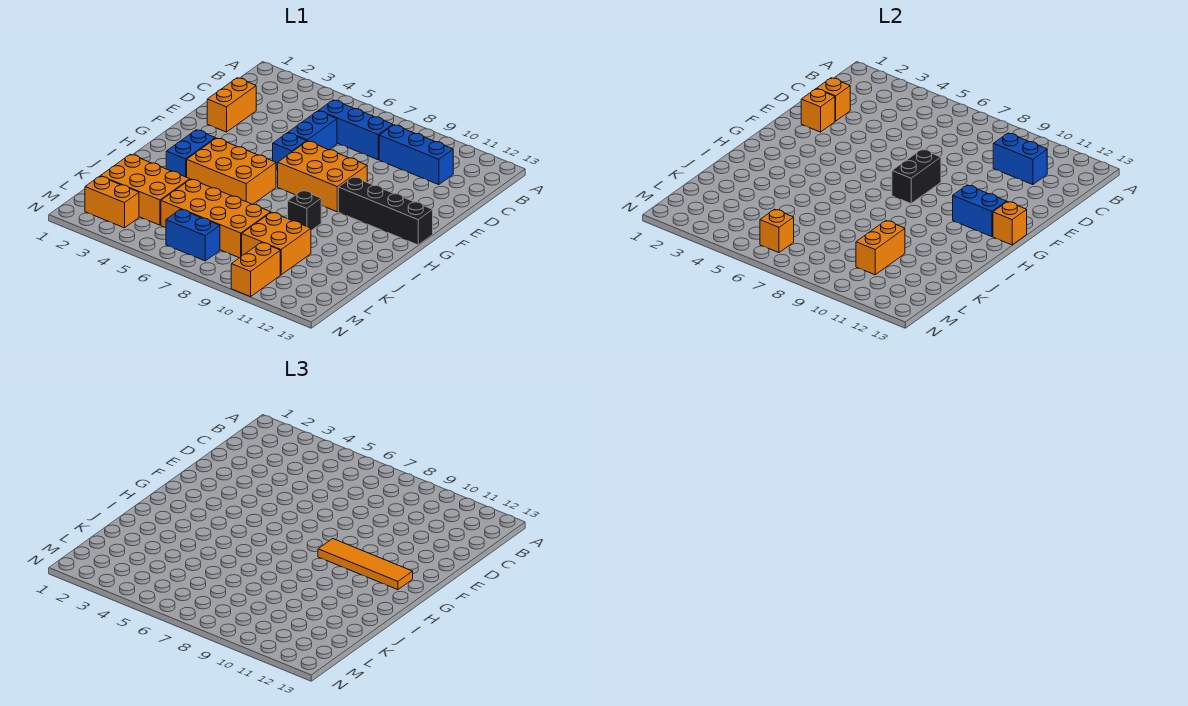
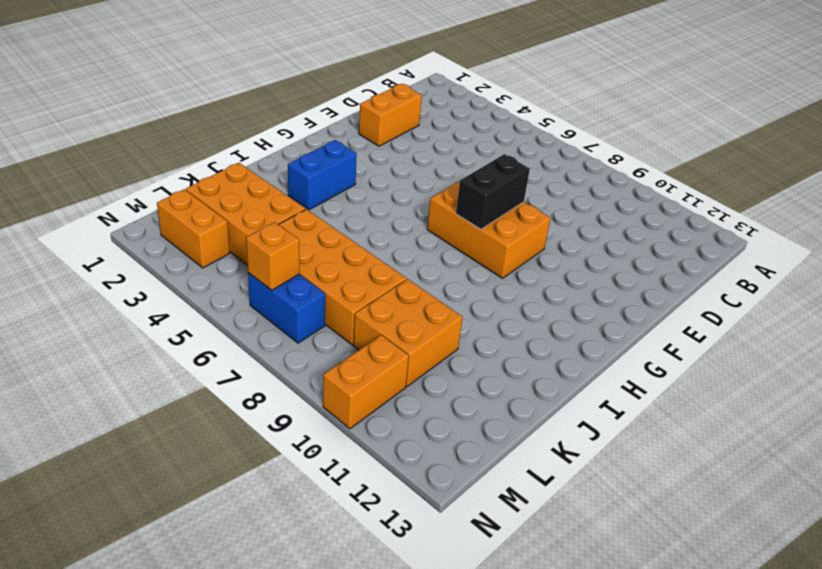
none -> blue 1x3 brick [319,100,393,160]
none -> blue 1x3 brick [379,125,453,185]
none -> blue 1x2 brick [288,111,337,150]

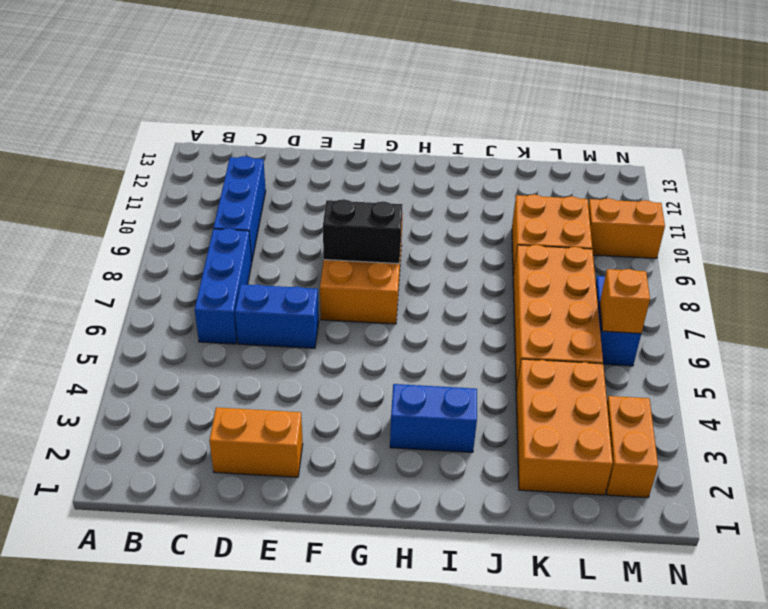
none -> blue 1x1 brick [273,133,307,170]
none -> black 1x4 brick [338,177,433,245]
none -> orange 2x3 brick [187,138,276,204]

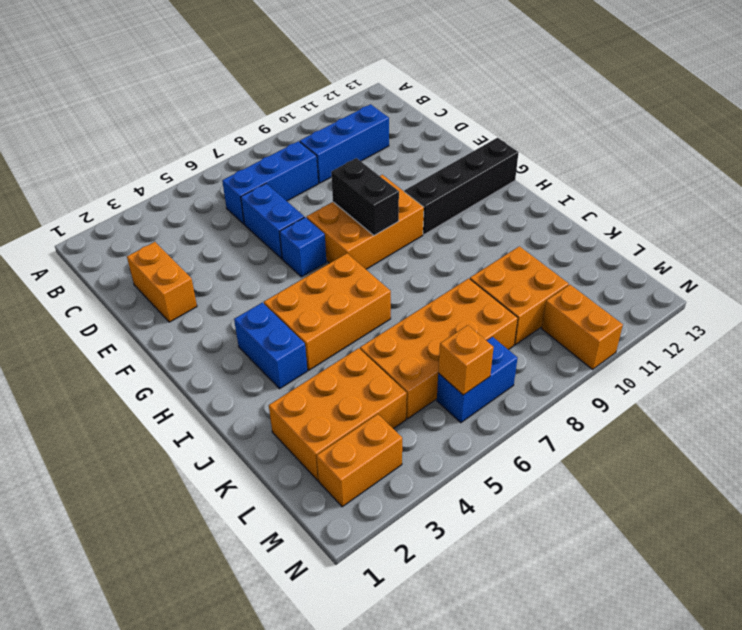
none -> black 1x1 brick [288,190,321,231]
none -> blue 1x2 brick [993,133,1047,185]
none -> orange 1x1 brick [817,78,850,121]

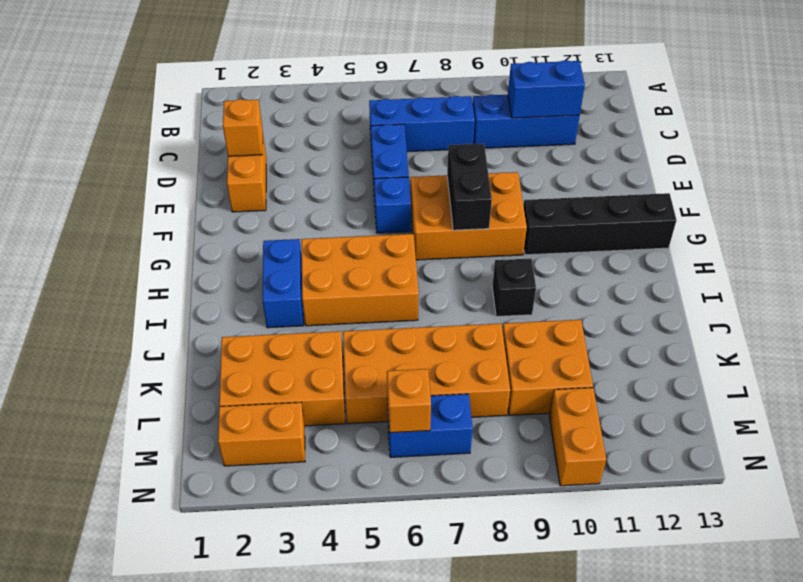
none -> orange 1x1 brick [801,89,835,132]
none -> blue 1x2 brick [953,185,1007,237]
none -> orange 1x1 brick [993,202,1027,245]

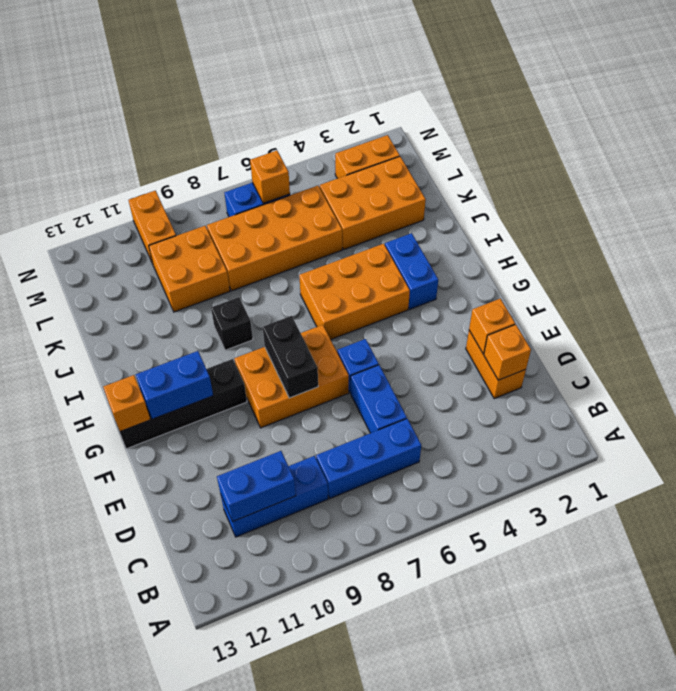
none -> orange 1x2 brick [856,221,905,275]
none -> orange 1x4 tile [318,539,413,590]

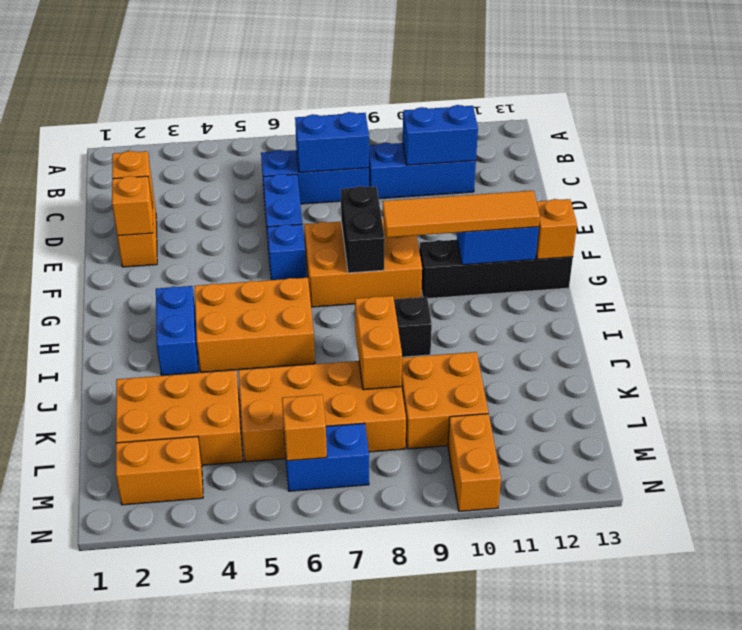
blue 1x2 brick [295,112,369,173] -> none
orange 1x2 brick [355,296,402,390] -> orange 1x2 brick moved to [856,221,905,275]

